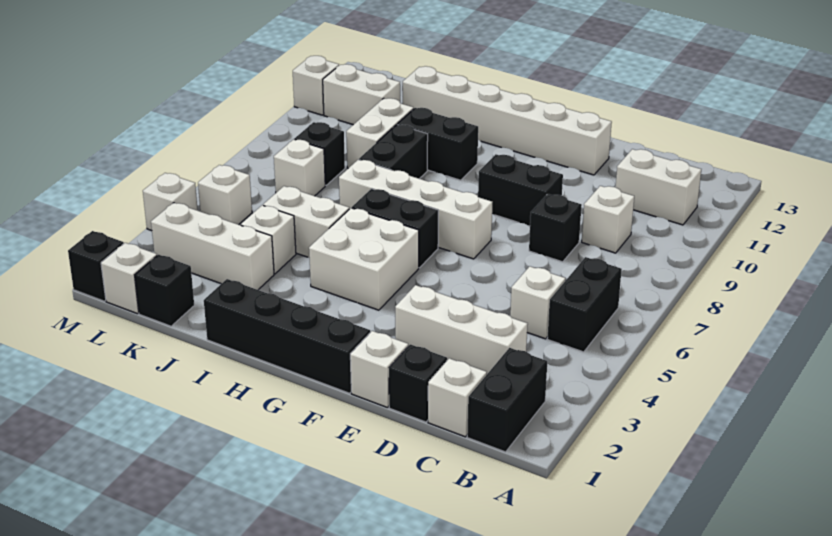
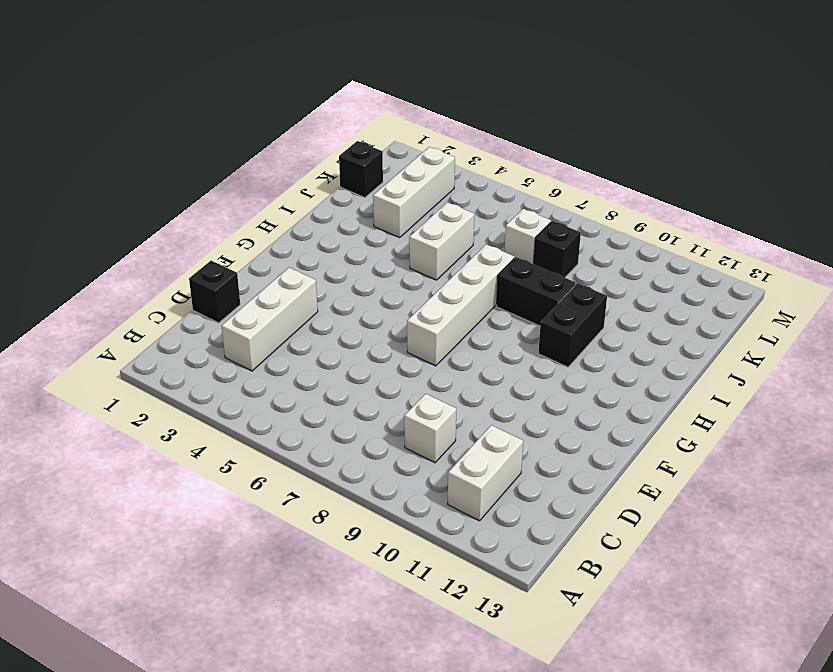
none -> black 1x2 brick [467,348,547,452]
none -> black 1x2 brick [547,257,622,352]
none -> white 1x1 brick [428,358,487,437]
none -> white 1x1 brick [510,266,566,339]

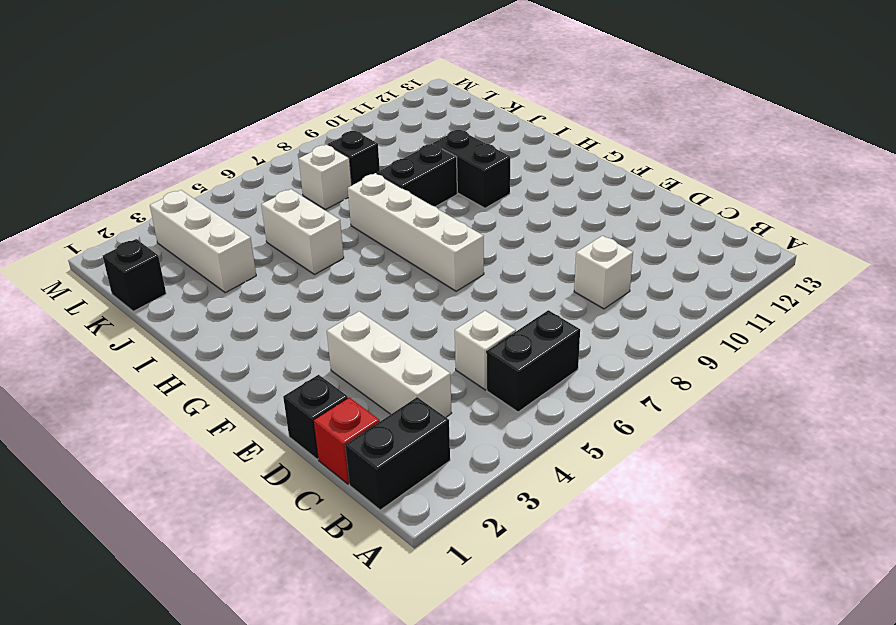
red 1x1 brick [314,398,380,484] -> white 1x1 brick [428,358,487,437]
none -> white 1x2 brick [616,149,701,225]
none -> black 1x1 brick [529,194,582,262]
none -> white 1x1 brick [350,331,408,407]
none -> black 1x2 brick [478,154,563,226]

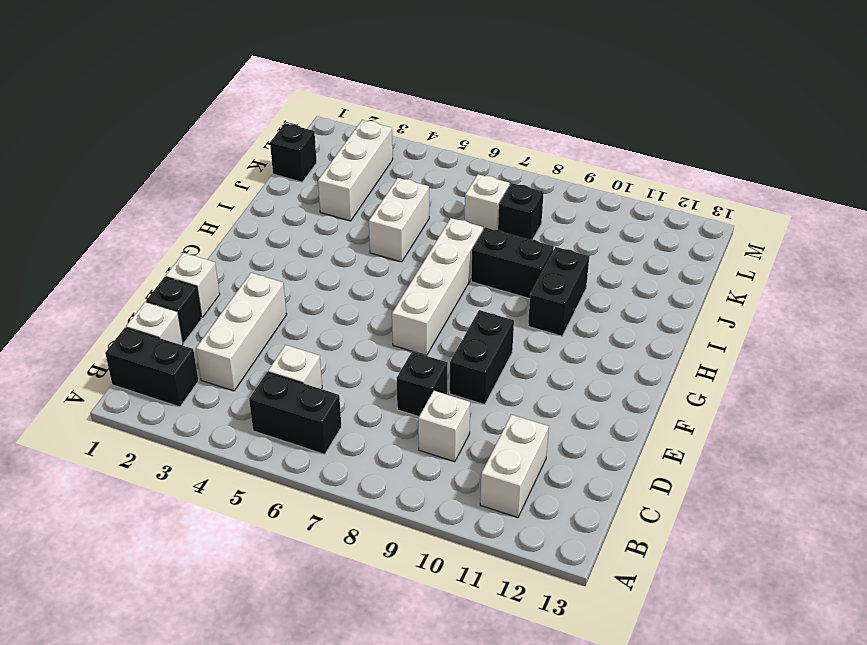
none -> white 1x6 brick [403,66,612,175]
none -> black 1x4 brick [204,279,370,393]
none -> white 2x2 brick [309,208,419,310]
none -> black 1x2 brick [352,189,438,268]

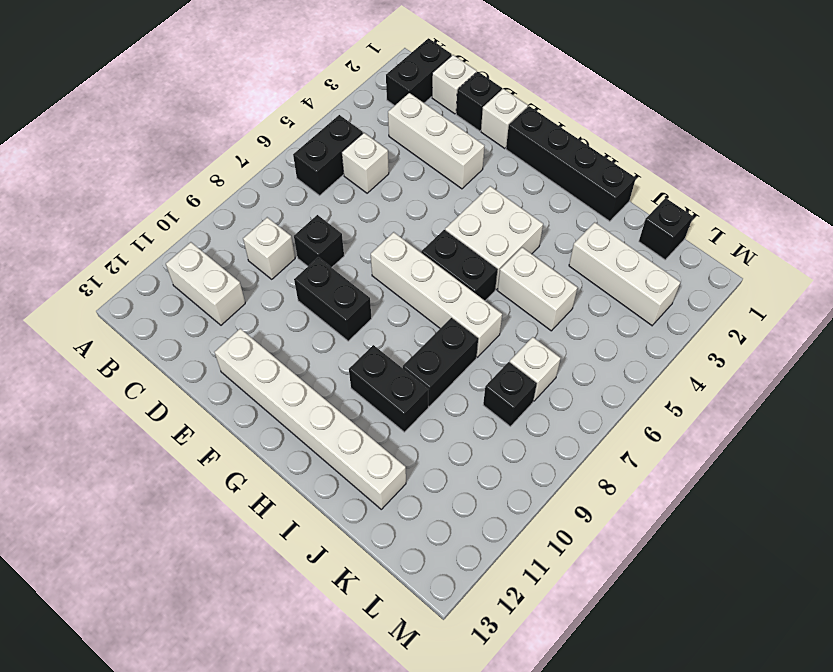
none -> white 1x1 brick [241,205,296,274]
none -> white 1x2 brick [346,98,414,168]
none -> white 1x2 brick [323,64,400,125]
none -> white 1x1 brick [101,243,157,314]

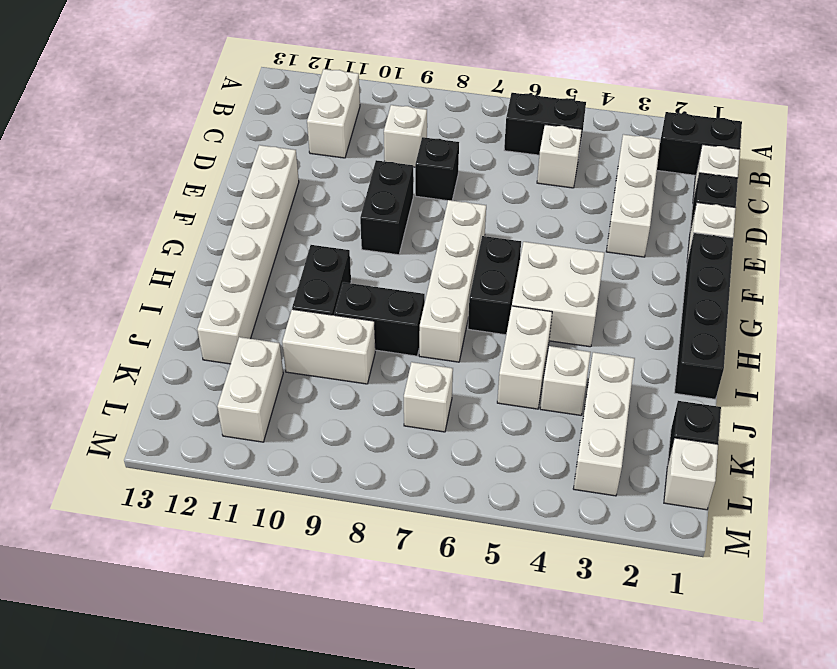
none -> black 1x1 brick [295,122,345,185]
none -> white 1x1 brick [198,165,252,225]
none -> black 1x1 brick [68,231,124,301]
none -> white 1x1 brick [143,173,198,231]

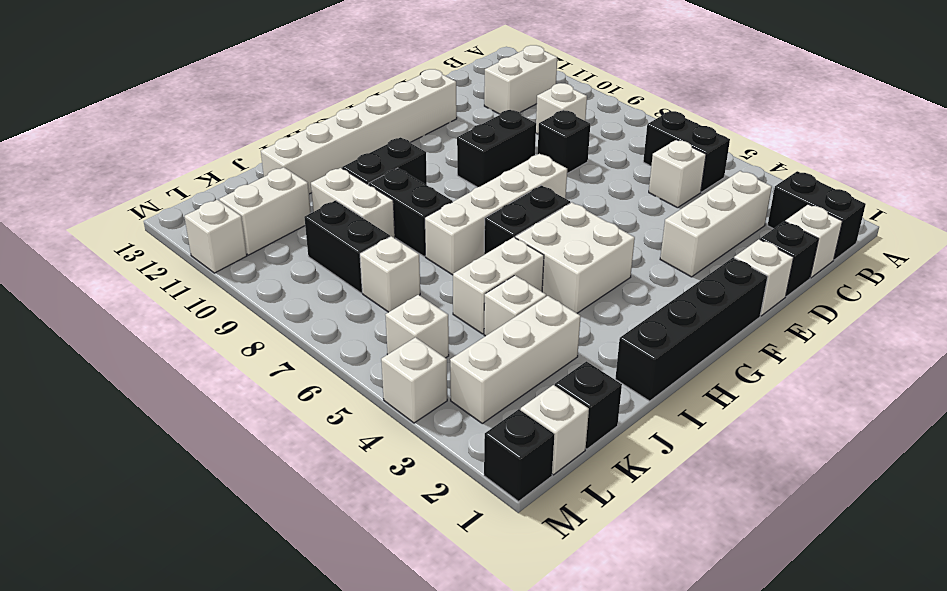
black 1x2 brick [304,201,390,293] -> black 1x1 brick [295,122,345,185]

